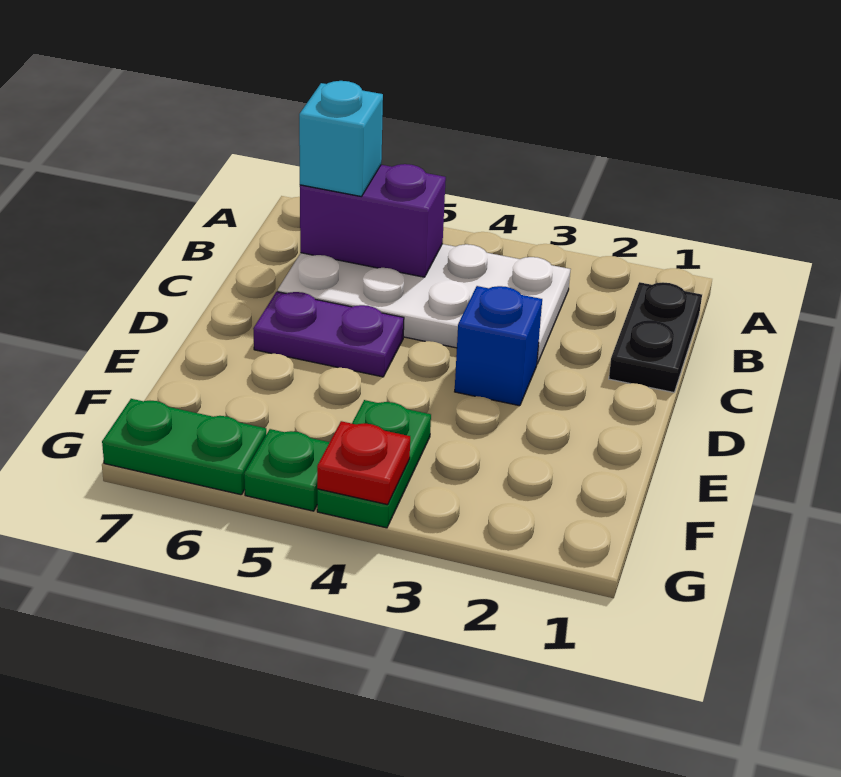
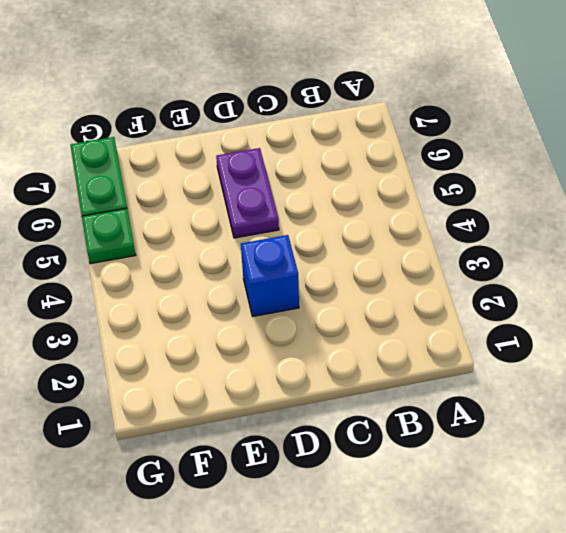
none -> black 1x2 plate [609,282,702,392]
none -> white 2x4 plate [278,244,570,364]

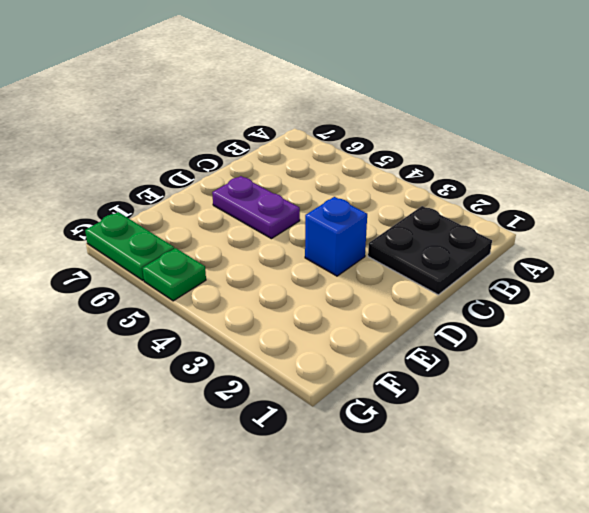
black 2x2 plate [368,206,492,295] -> black 1x2 plate [609,282,702,392]
none -> white 2x4 plate [278,244,570,364]
none -> green 1x2 plate [317,400,431,528]

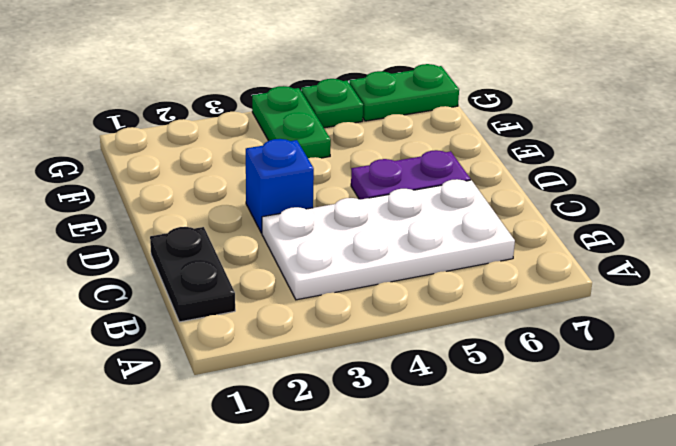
none -> purple 1x2 brick [300,164,446,277]
none -> red 1x1 plate [317,421,410,505]

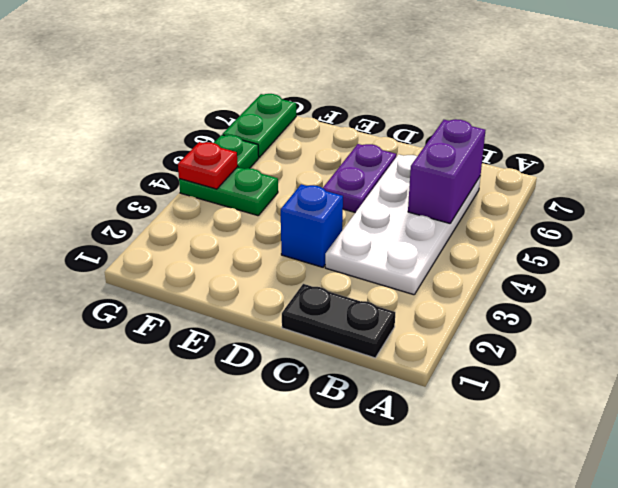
none -> cyan 1x1 brick [299,81,383,197]

